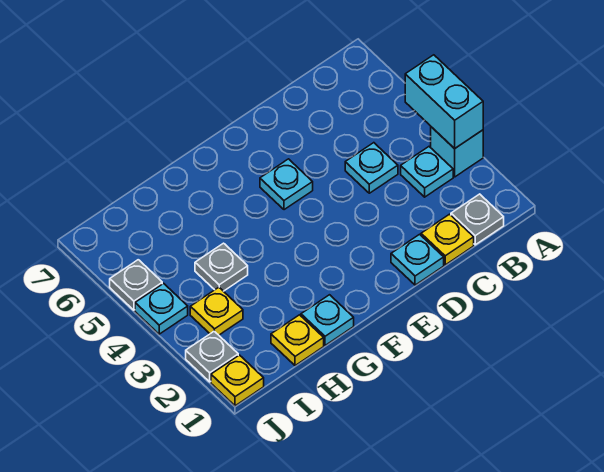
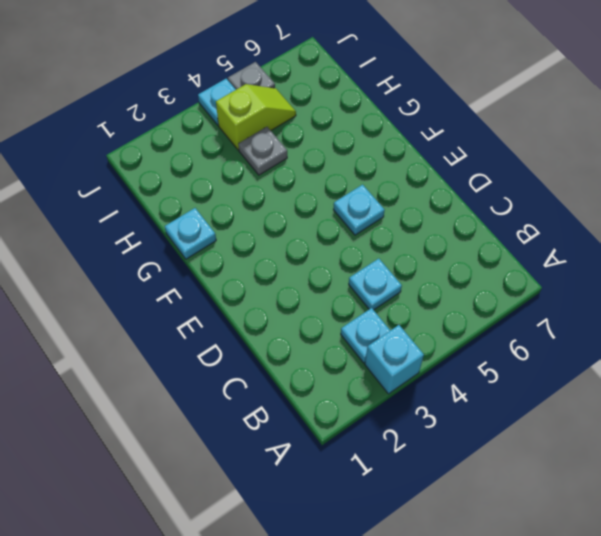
lime 1x2 slope [216,84,296,150] -> none
none -> grey 1x1 plate [451,194,504,245]
none -> yellow 1x1 plate [421,214,474,265]
none -> cyan 1x1 plate [391,234,444,285]

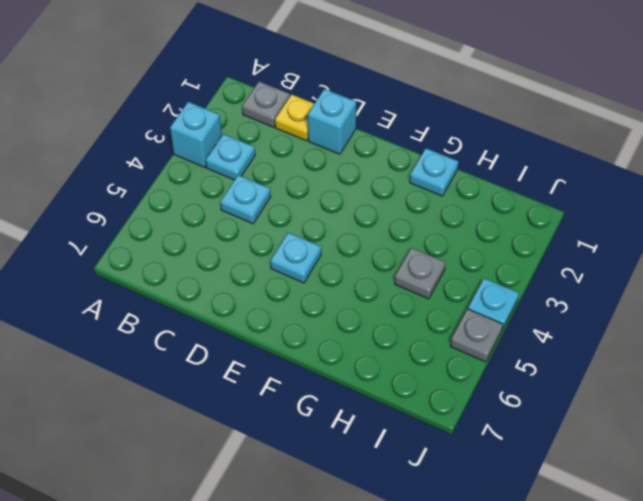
cyan 1x1 brick [308,89,356,154] -> cyan 1x1 plate [391,234,444,285]
none -> yellow 1x1 plate [271,315,324,366]
none -> yellow 1x1 plate [190,287,243,335]
none -> yellow 1x1 plate [211,355,264,406]

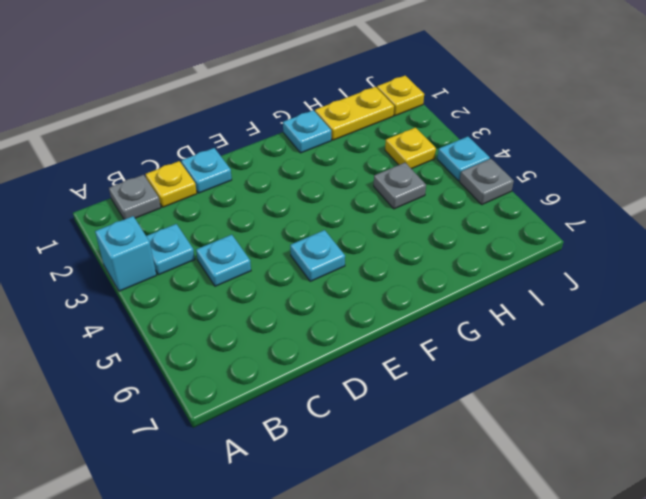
yellow 1x2 plate [315,87,394,140] -> yellow 1x1 plate [271,315,324,366]
none -> grey 1x1 plate [186,331,238,382]
none -> cyan 1x2 brick [405,55,483,149]

